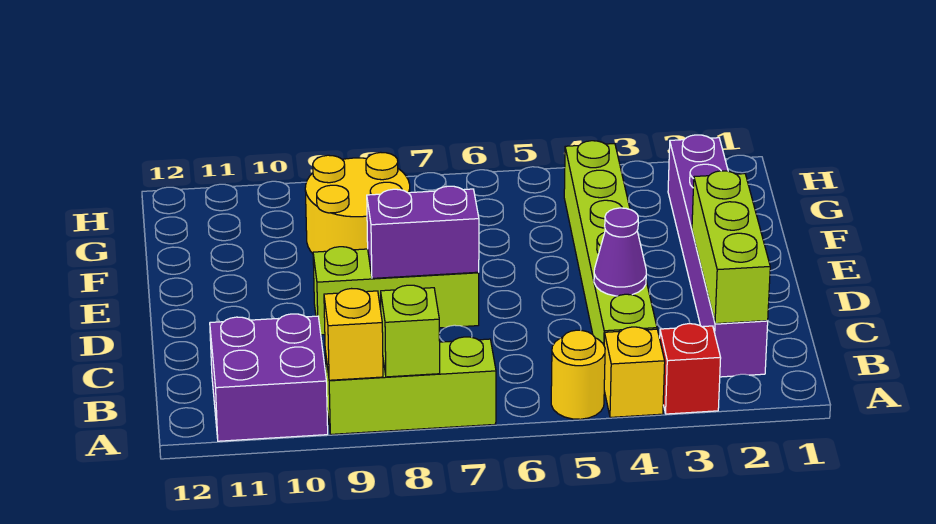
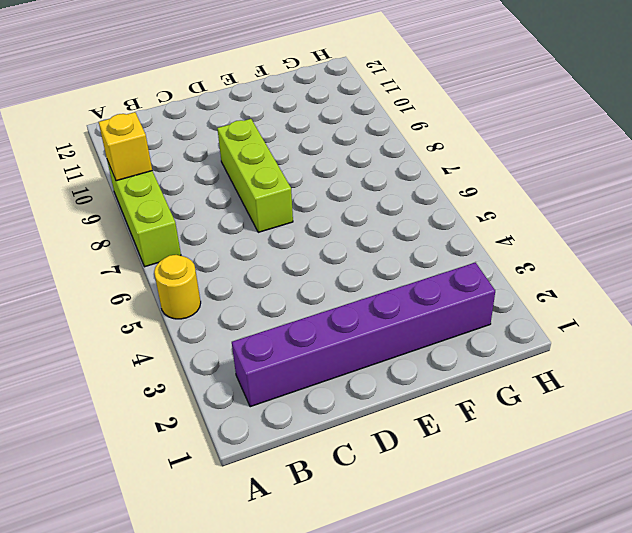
none -> red 1x1 brick [660,324,721,414]
none -> yellow 1x1 brick [604,327,665,417]
none -> purple 2x2 brick [210,314,328,441]

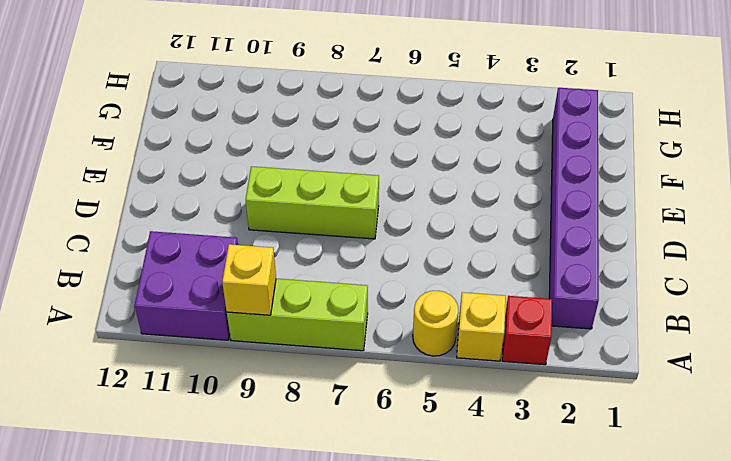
none -> lime 1x6 brick [564,141,657,345]
none -> yellow 2x2 round brick [305,152,410,253]
none -> lime 1x1 brick [381,285,440,377]

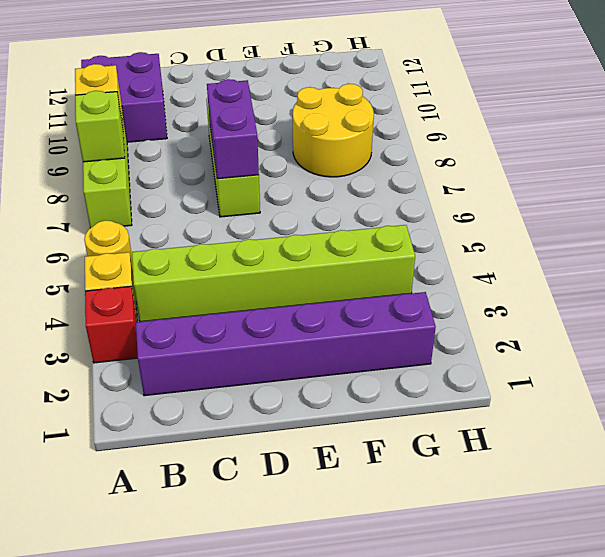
none -> lime 1x3 brick [692,171,770,324]
none -> purple 1x1 cone [594,208,646,296]

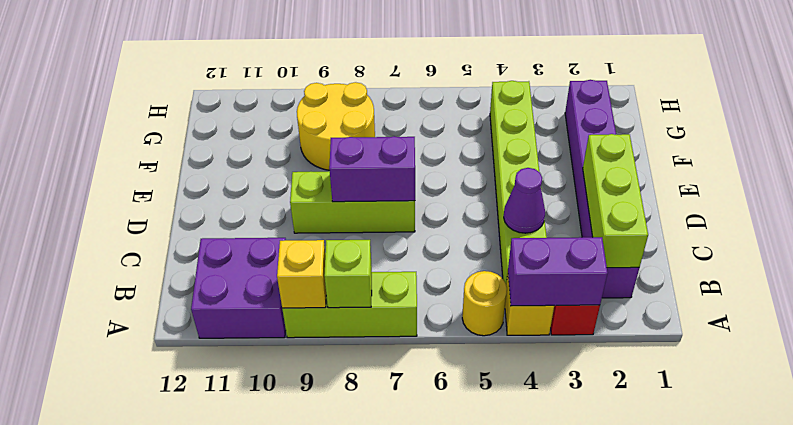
purple 1x2 brick [508,237,608,306] -> none

